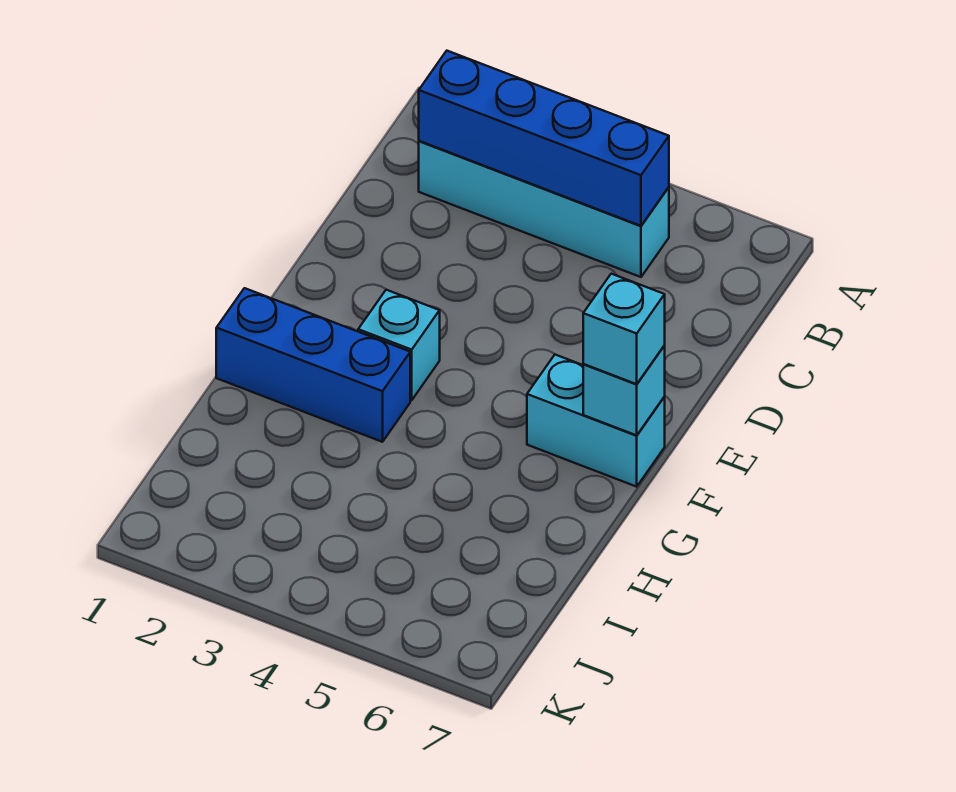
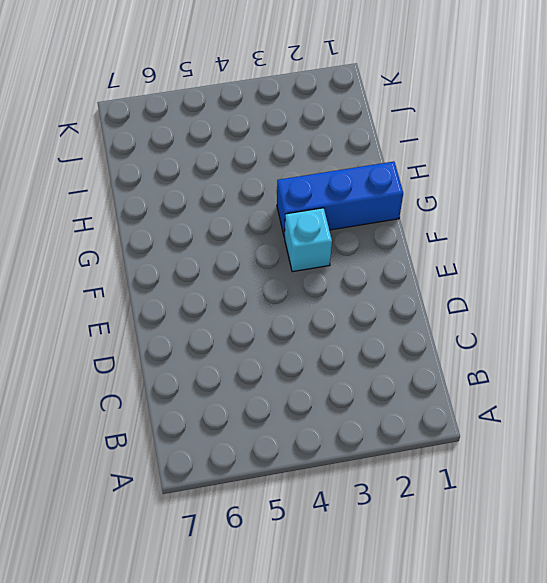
none -> cyan 1x4 brick [419,141,669,277]
none -> cyan 1x2 brick [527,355,665,487]

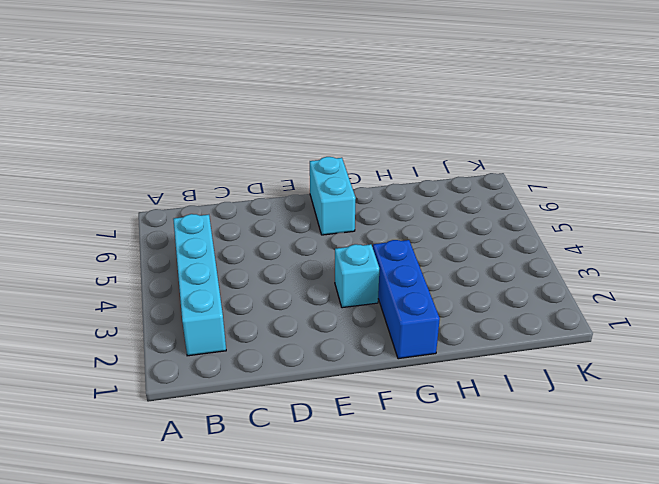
none -> blue 1x4 brick [419,51,669,226]
none -> cyan 1x1 brick [583,346,665,435]

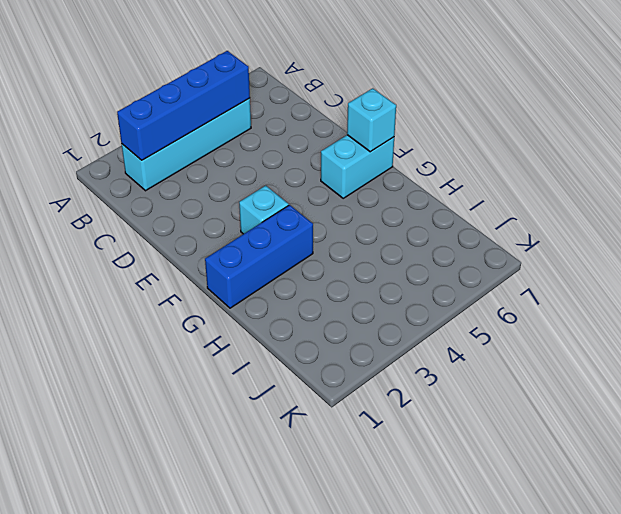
none -> cyan 1x1 brick [583,274,665,384]

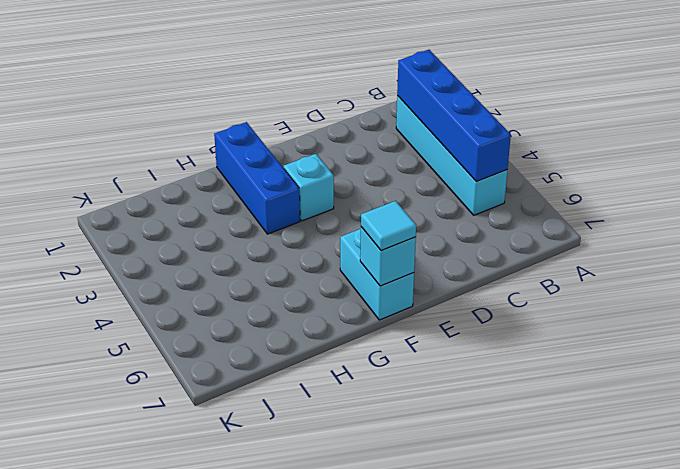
cyan 1x1 tile [361,201,416,251] -> cyan 1x1 brick [583,274,665,384]

